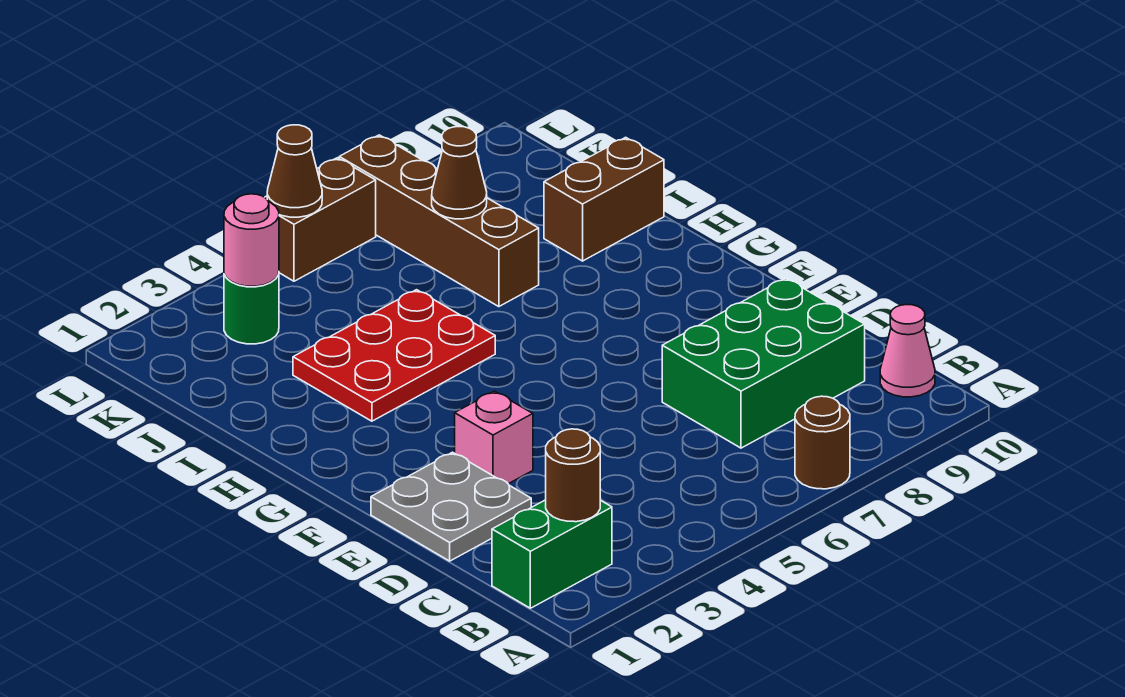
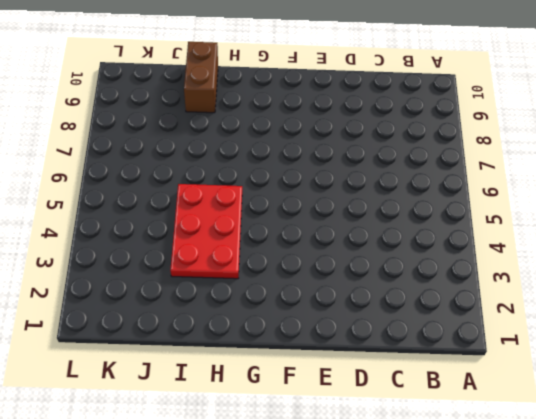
none -> brown 1x1 round brick [795,396,850,489]
none -> green 1x2 brick [492,500,612,608]
none -> pink 1x1 cone [880,305,935,397]

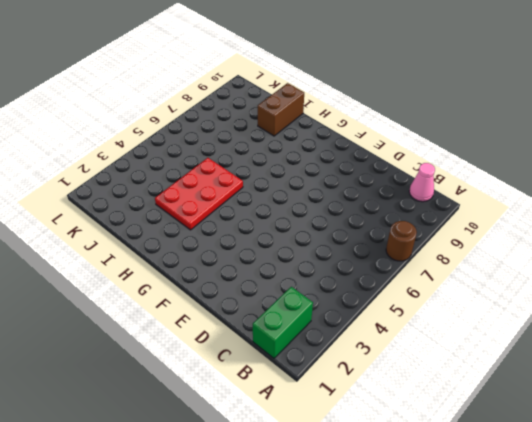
none -> green 2x3 brick [662,278,865,448]
none -> grey 2x2 plate [371,452,531,561]
none -> pink 1x1 brick [455,391,533,484]

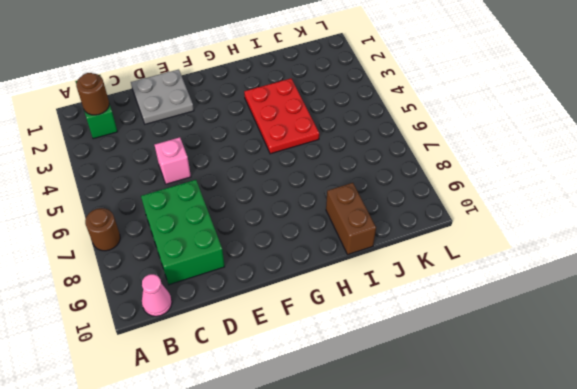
pink 1x1 brick [155,137,191,184] -> pink 1x1 brick moved to [455,391,533,484]
none -> brown 1x4 brick [339,135,539,307]
none -> green 1x1 round brick [224,274,279,344]
none -> brown 1x2 brick [265,158,376,281]

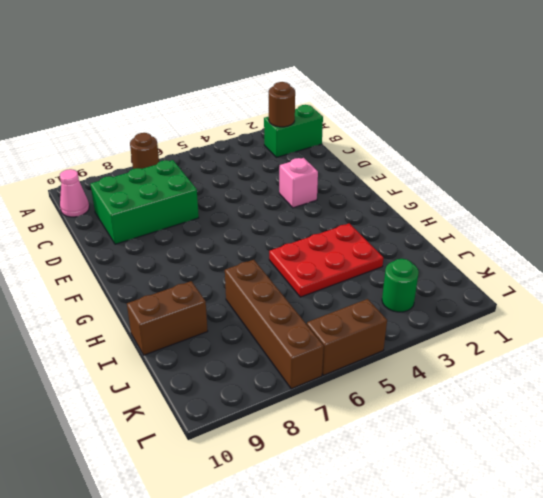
none -> grey 2x2 plate [371,452,531,561]
none -> brown 1x1 cone [432,127,487,219]
none -> pink 1x1 round brick [224,194,279,286]

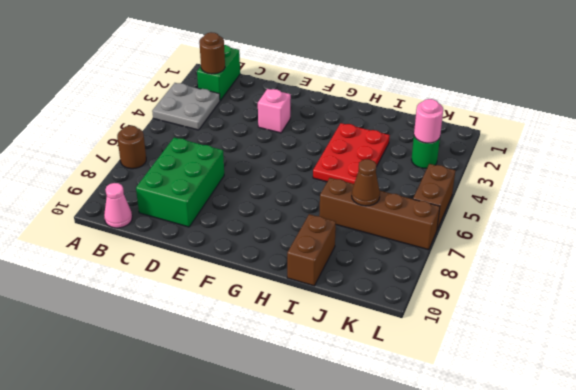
grey 2x2 plate [152,83,220,130] -> grey 2x2 plate moved to [371,452,531,561]
none -> brown 1x1 cone [267,125,322,217]

